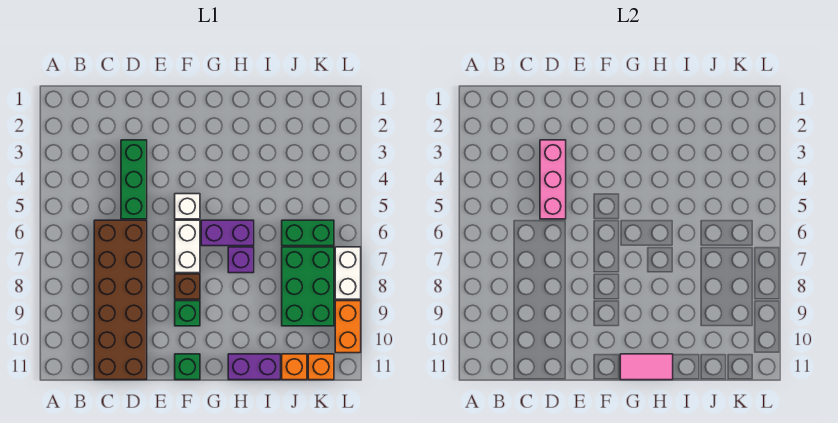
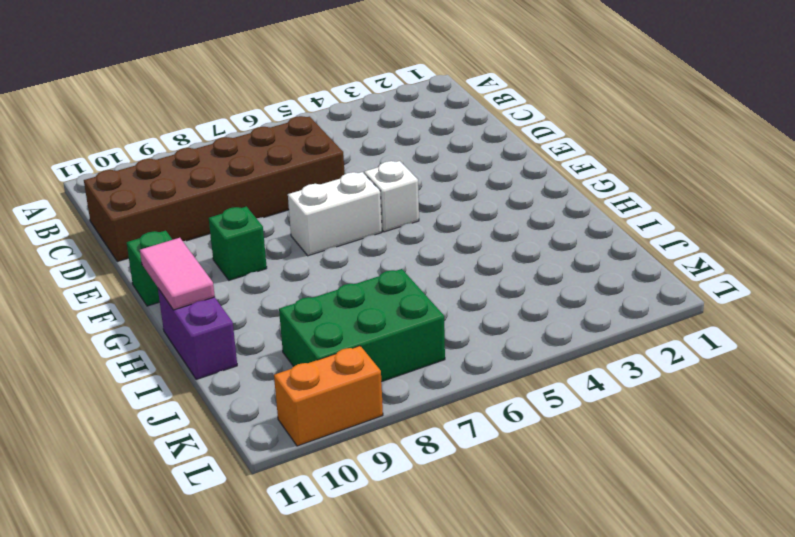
none -> green 1x3 brick [121,140,147,219]
none -> brown 1x1 brick [175,274,200,299]
none -> purple 1x2 brick [201,220,254,246]

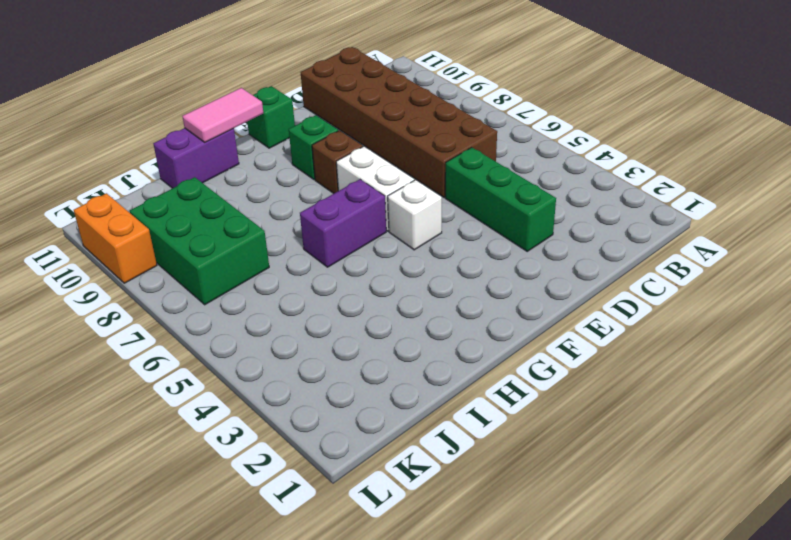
none -> purple 1x1 brick [228,247,254,273]
none -> green 1x2 brick [282,220,334,246]
none -> orange 1x1 brick [282,354,307,380]

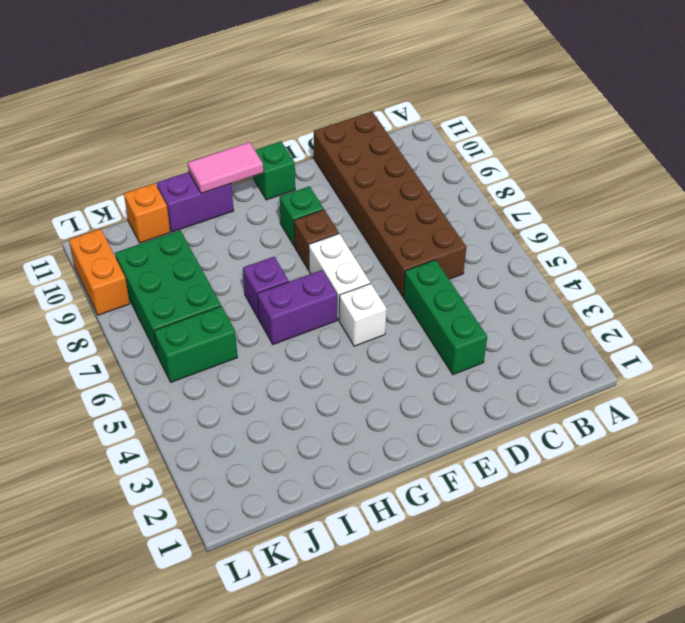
none -> orange 1x1 brick [308,354,334,380]
none -> white 1x2 brick [335,247,361,299]
none -> pink 1x3 brick [540,140,566,219]

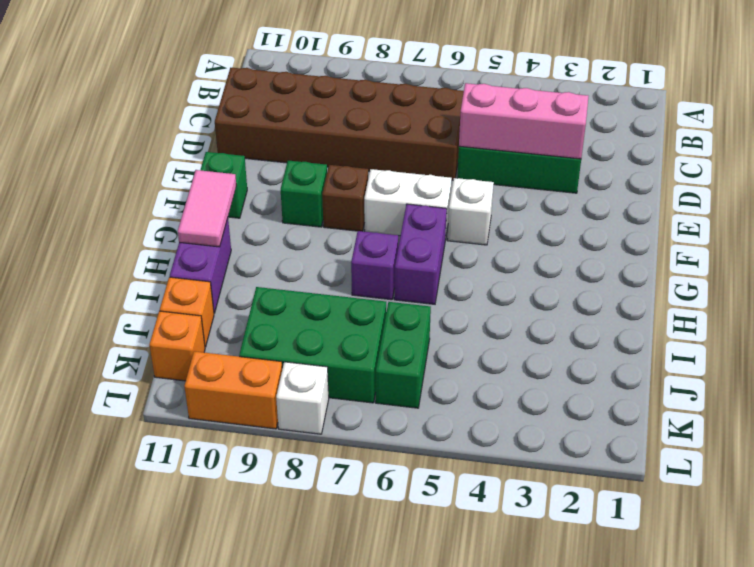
white 1x1 brick [276,362,329,434] -> white 1x2 brick [335,247,361,299]

